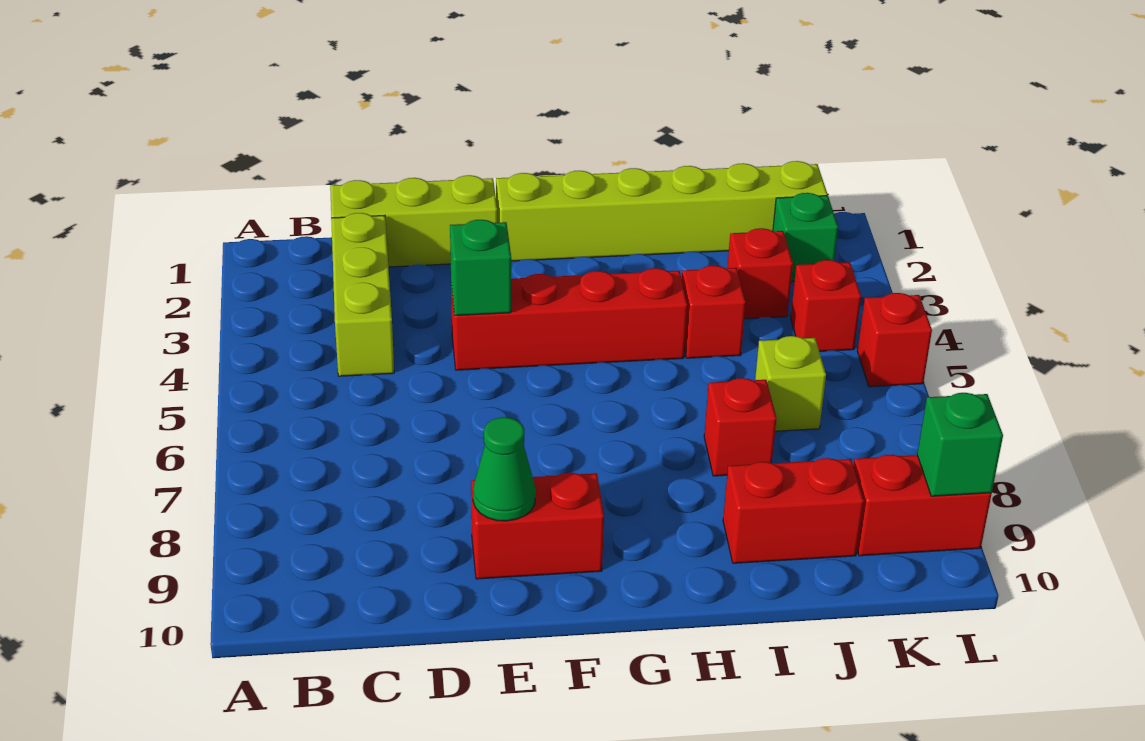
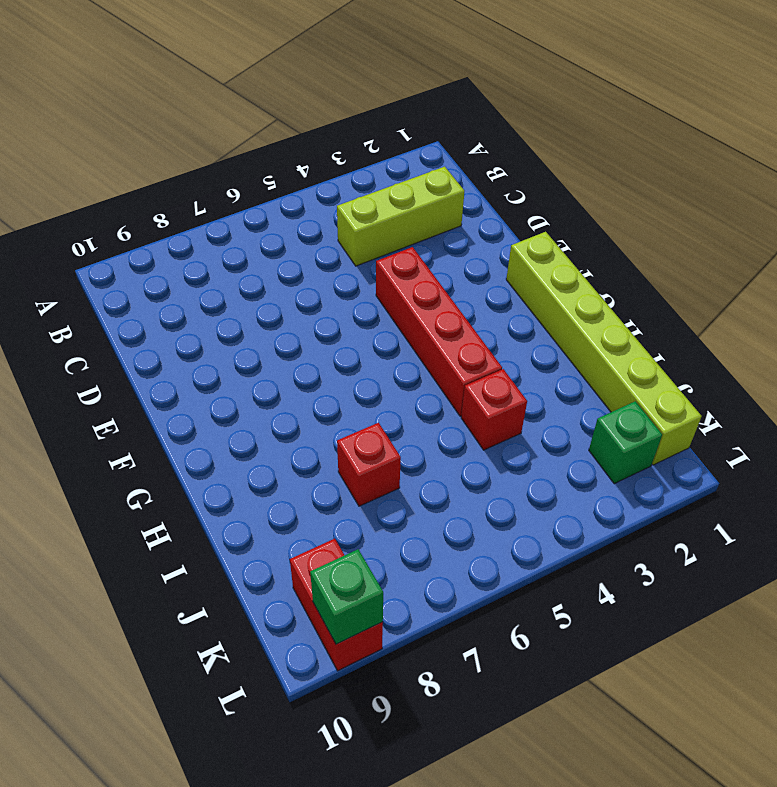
none -> lime 1x3 brick [330,175,497,267]
none -> red 1x2 brick [471,473,604,579]
none -> red 1x2 brick [723,458,864,563]

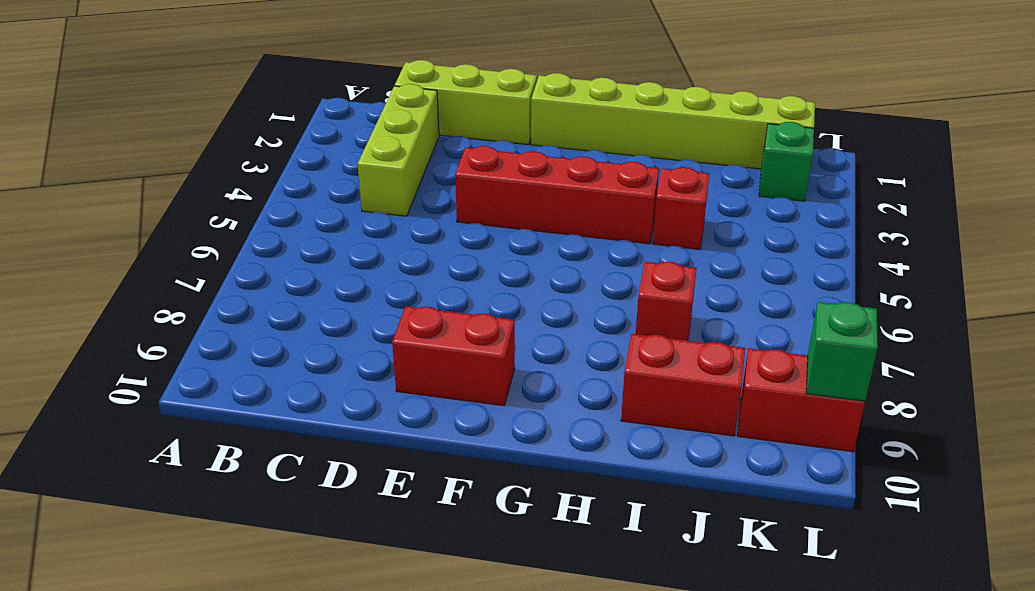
none -> red 1x1 brick [727,228,793,319]
none -> lime 1x1 brick [755,336,826,431]
none -> red 1x1 brick [791,260,861,351]

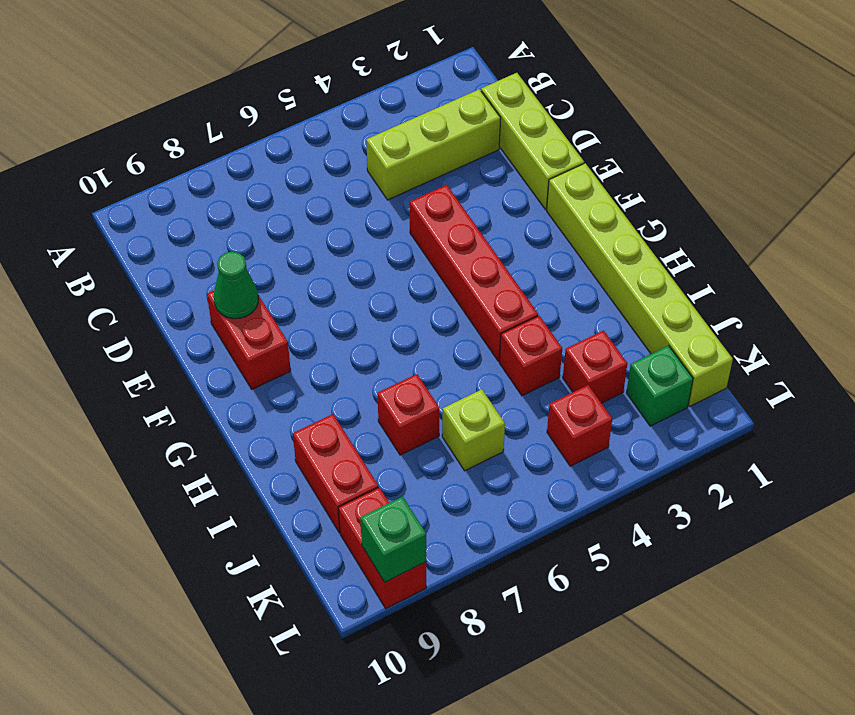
none -> red 1x1 brick [857,293,932,387]
none -> green 1x1 brick [450,220,511,316]

